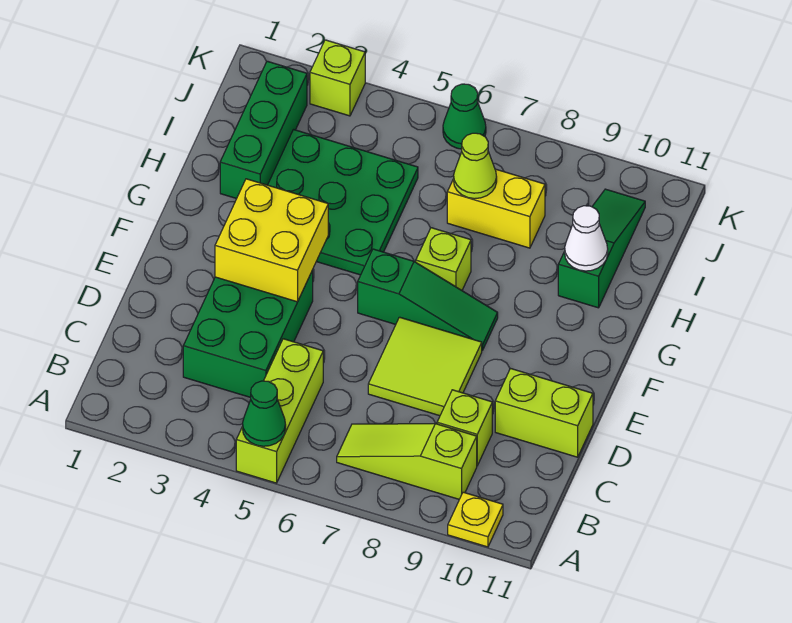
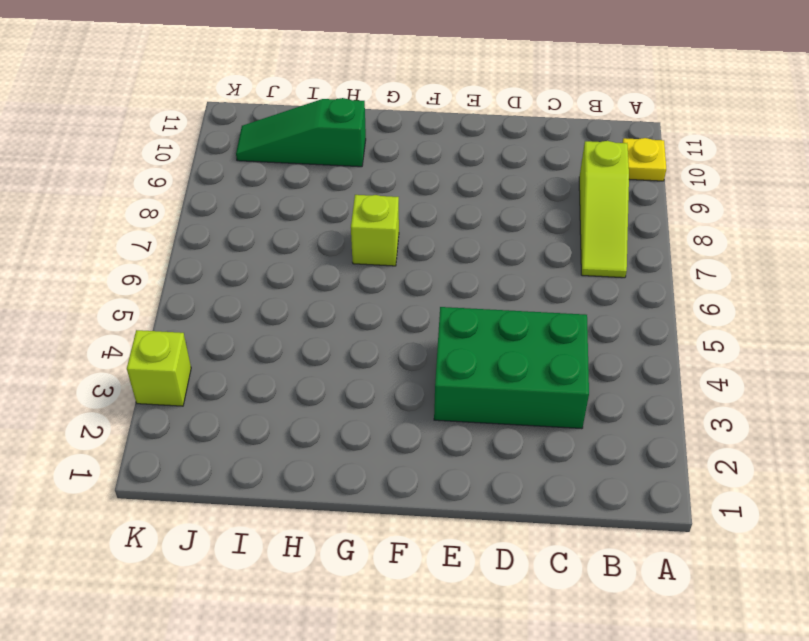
none -> lime 1x3 brick [236,339,323,483]
none -> lime 1x1 brick [437,390,492,466]
none -> lime 2x2 tile [368,317,482,416]

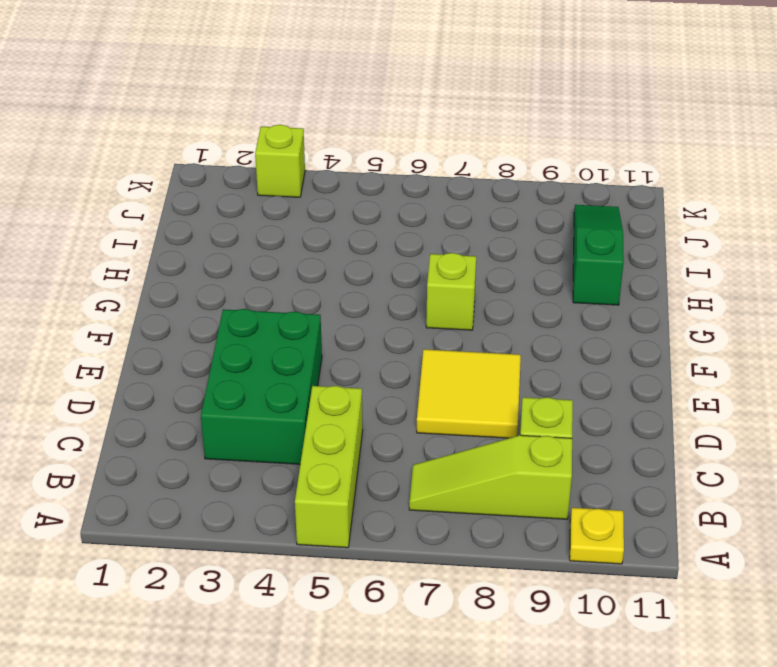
yellow 2x2 tile [417,349,521,438] -> lime 2x2 tile [368,317,482,416]
none -> lime 1x2 brick [495,369,593,457]
none -> green 1x3 slope [358,249,498,350]
none -> green 3x3 plate [268,130,418,275]

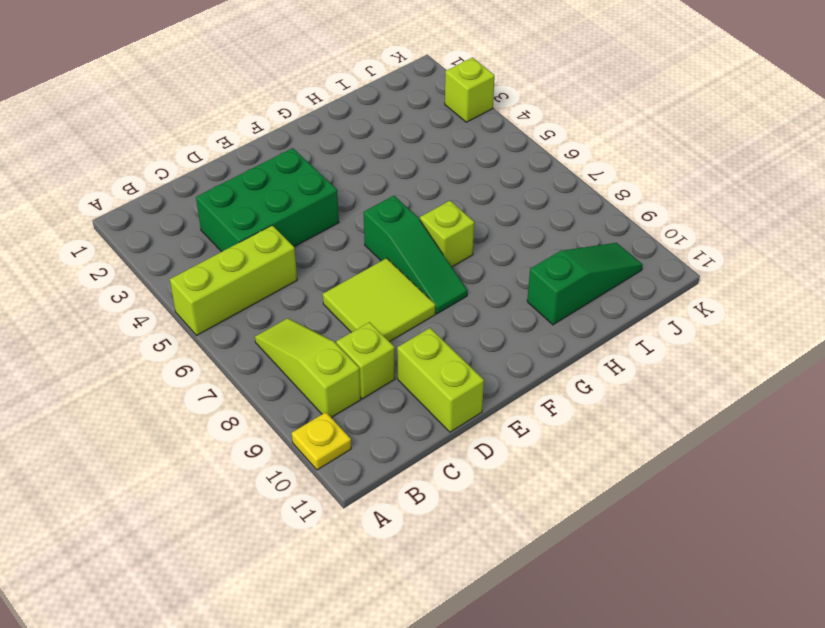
none -> green 3x3 plate [268,130,418,275]
none -> green 1x3 brick [220,61,307,199]
none -> yellow 1x2 brick [447,169,545,248]

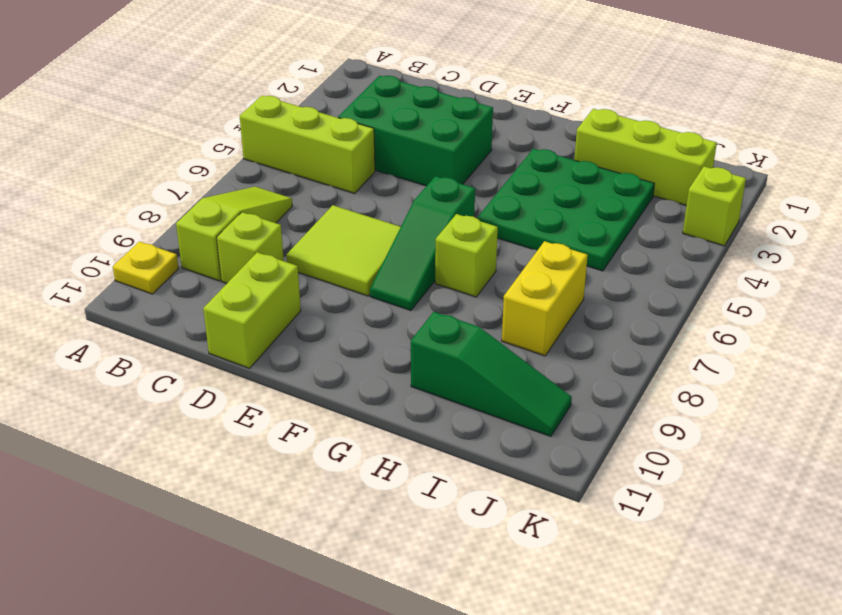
lime 1x3 brick [574,109,717,206] -> green 1x3 brick [220,61,307,199]
none -> green 1x1 cone [443,84,486,149]
none -> green 1x1 cone [243,381,286,446]
none -> yellow 2x2 brick [215,179,328,302]

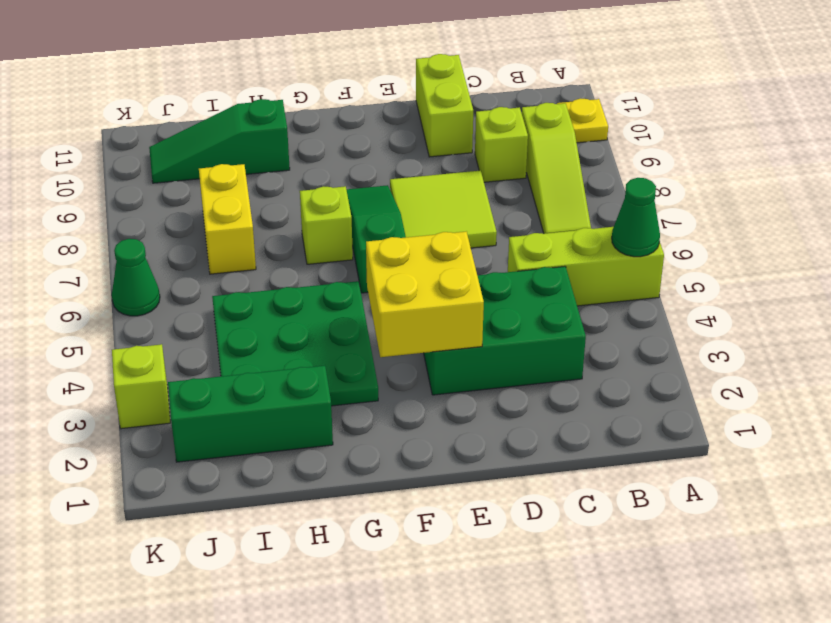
none -> white 1x1 cone [565,206,608,271]
none -> lime 1x1 cone [454,133,497,199]

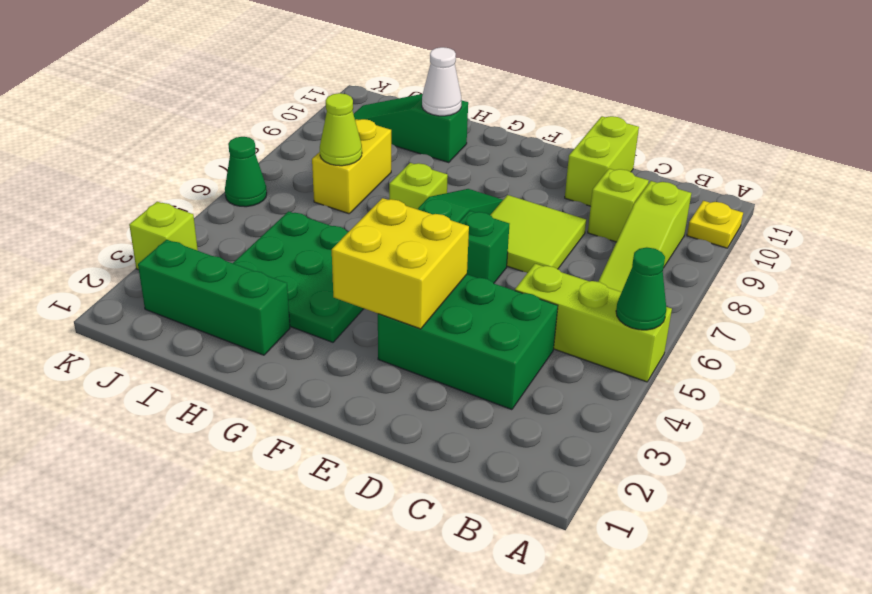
green 1x1 brick [459,211,509,283] -> none

